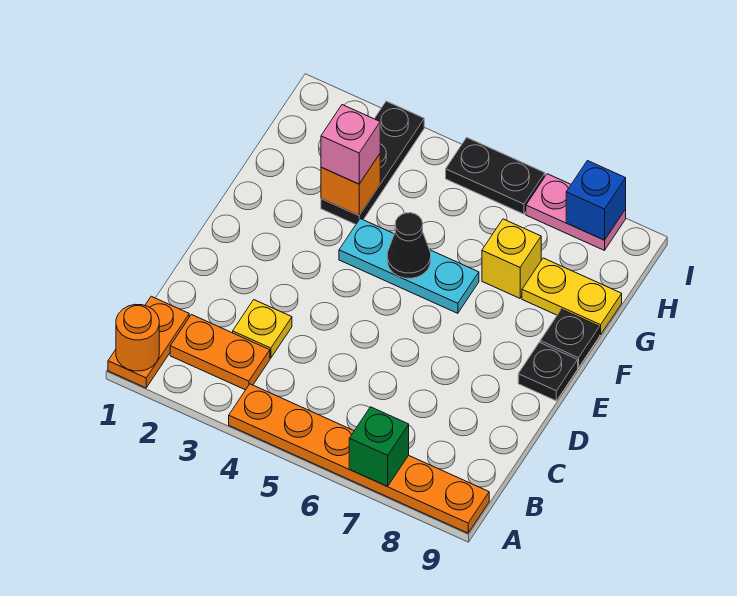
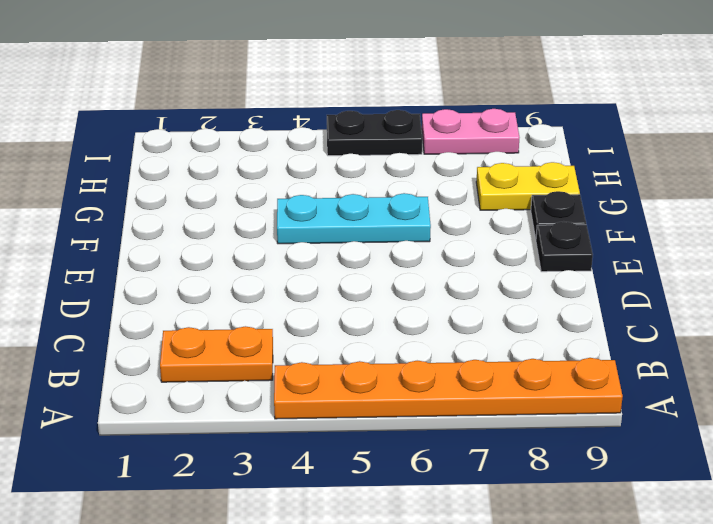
none -> orange 1x2 plate [108,296,189,388]
none -> yellow 1x1 plate [233,300,292,358]
none -> black 1x3 plate [321,101,424,224]

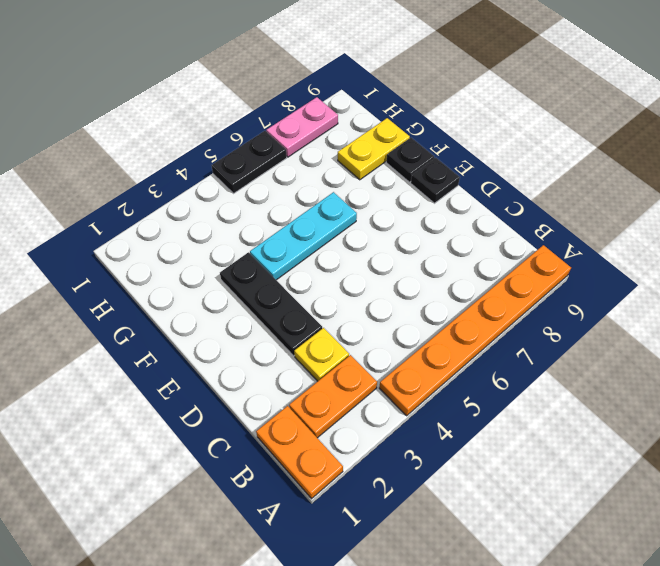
black 1x3 plate [220,252,322,356] -> black 1x3 plate moved to [321,101,424,224]
none -> yellow 1x1 brick [482,219,541,298]
none -> orange 1x1 round brick [116,305,159,371]
none -> green 1x1 brick [349,407,409,486]

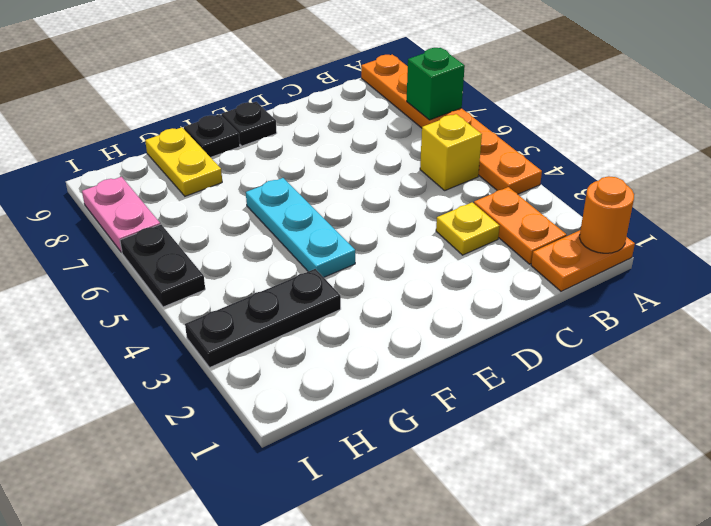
yellow 1x1 brick [420,114,482,190] -> yellow 1x1 brick moved to [482,219,541,298]
none -> black 1x1 cone [387,213,431,278]
none -> orange 1x1 brick [321,154,380,215]
none -> blue 1x1 brick [566,161,626,240]

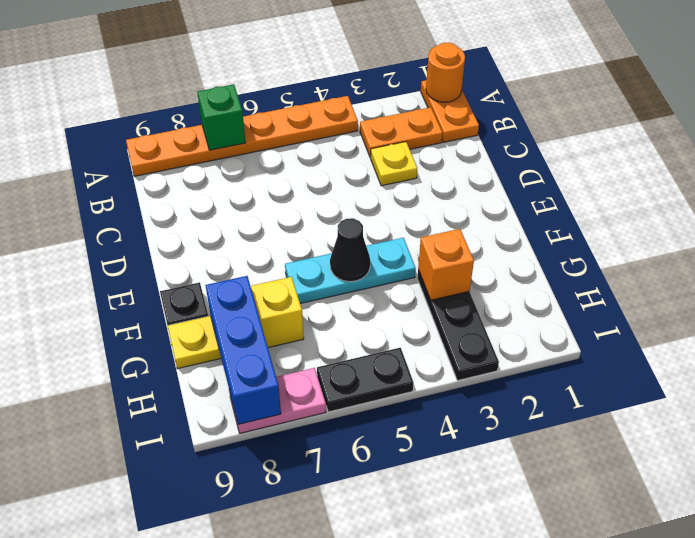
blue 1x3 brick [206,276,281,424] -> blue 1x1 brick [566,161,626,240]
none -> black 1x1 plate [518,342,578,401]
none -> pink 1x1 brick [321,105,380,184]

